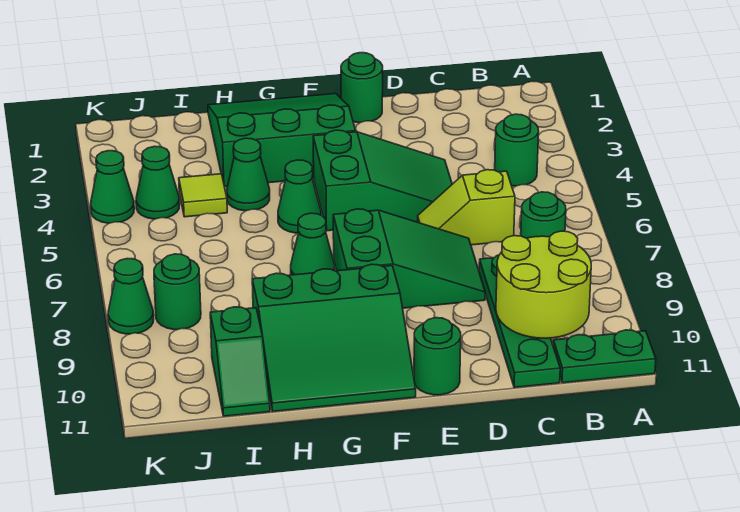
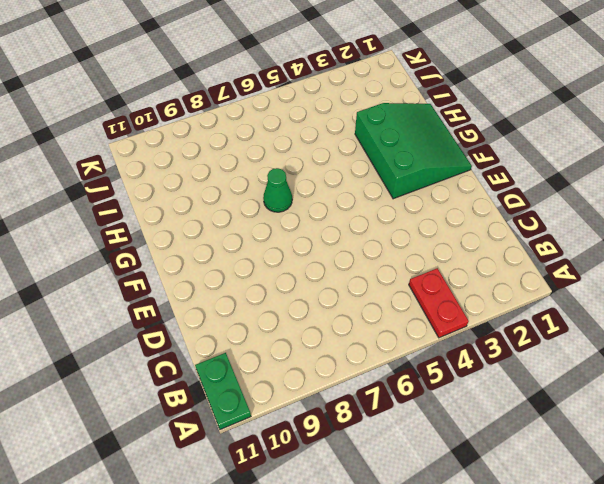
red 1x2 plate [409,268,469,338] -> green 1x1 round brick [495,114,539,186]
none -> green 1x1 round brick [521,192,566,238]
none -> lime 1x2 slope [418,170,515,245]
none -> green 1x4 plate [479,255,560,388]

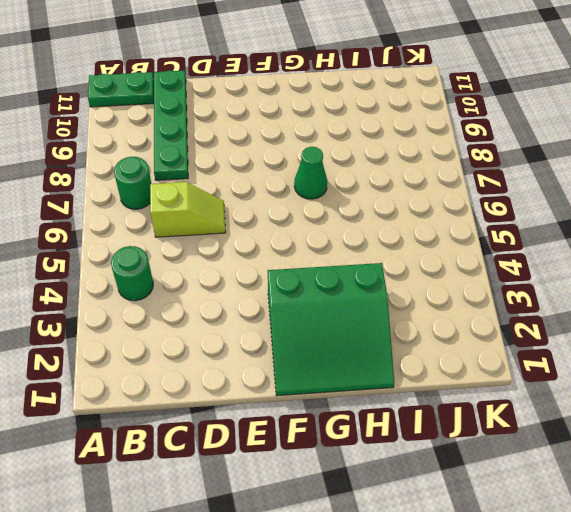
none -> green 2x3 slope [313,130,452,231]
none -> green 2x3 slope [333,209,485,308]
none -> green 1x1 round brick [341,53,383,123]

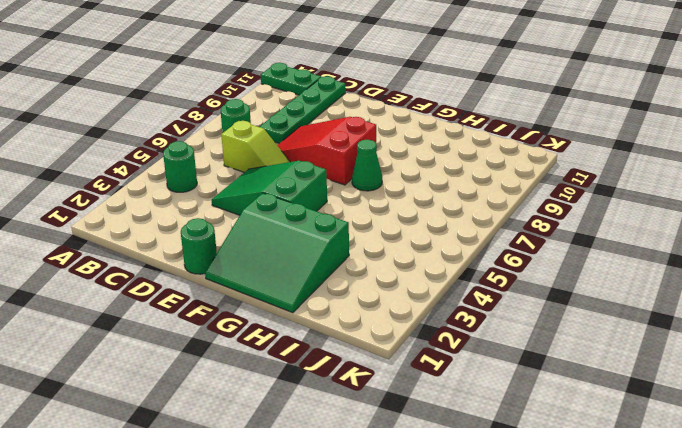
red 2x3 slope [277,117,376,185] -> green 2x3 slope [333,209,485,308]
none -> green 1x1 round brick [414,318,461,395]
none -> green 3x3 slope [252,264,416,411]
none -> green 1x1 cone [278,160,321,233]

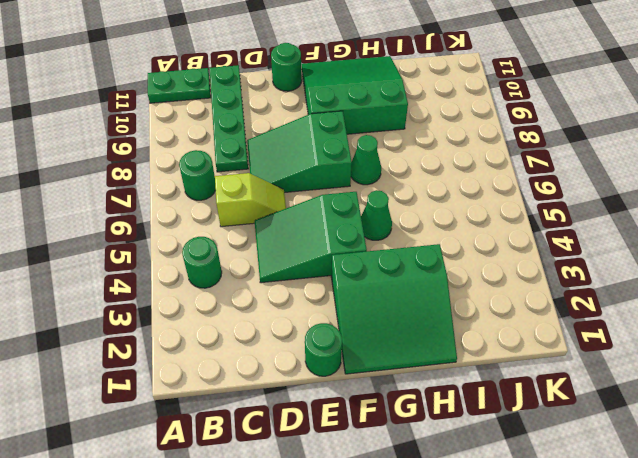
none -> green 1x1 cone [227,138,270,211]
none -> lime 1x1 tile [179,174,227,217]
none -> green 1x2 slope [210,307,270,416]

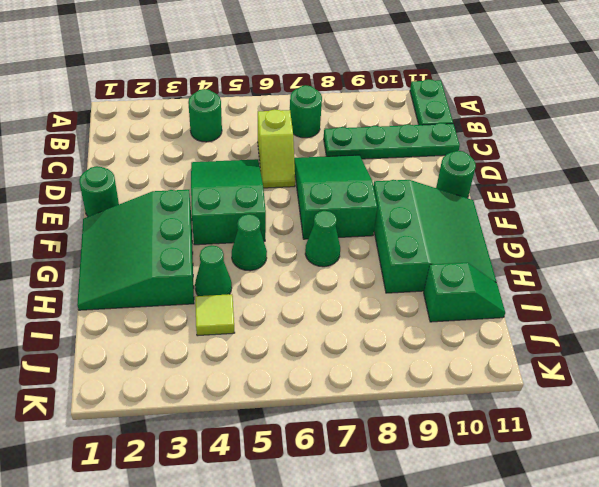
none -> green 1x1 cone [136,146,180,219]
none -> green 1x1 round brick [154,254,201,330]
none -> green 1x1 cone [91,151,134,223]

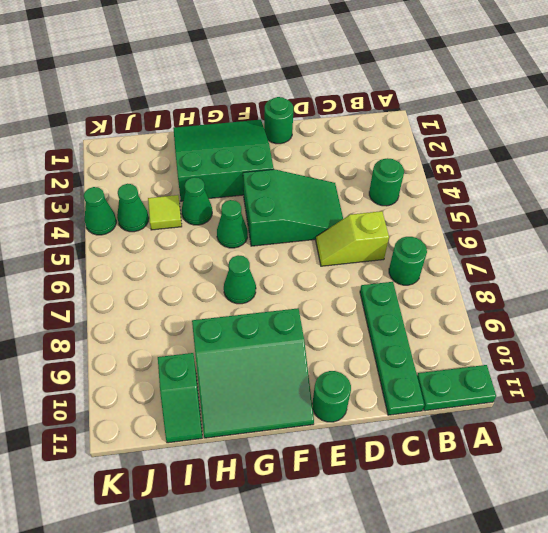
none -> green 2x3 slope [333,209,485,308]
none -> green 1x1 round brick [154,254,201,330]
none -> green 1x1 cone [108,259,154,334]

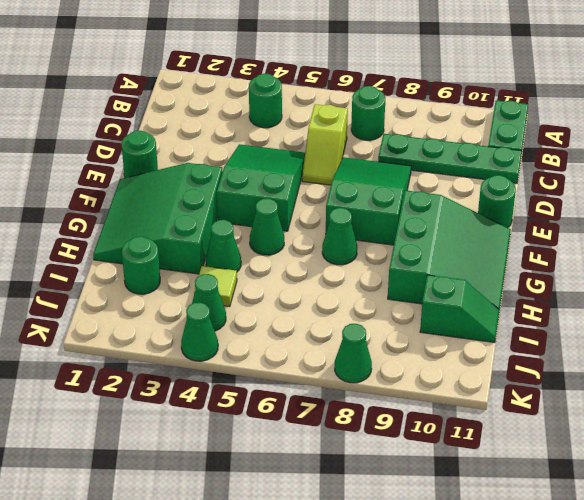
green 1x1 round brick [122,237,160,294] -> green 1x1 round brick moved to [154,254,201,330]
none -> lime 2x2 round brick [496,231,591,338]

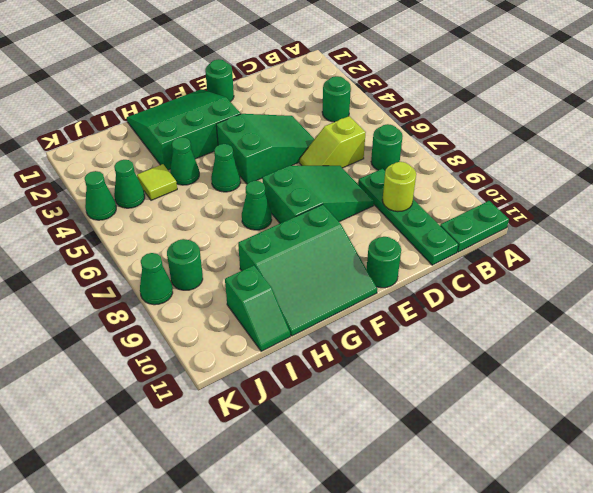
lime 1x1 round brick [382,162,416,212] -> lime 2x2 round brick [496,231,591,338]

